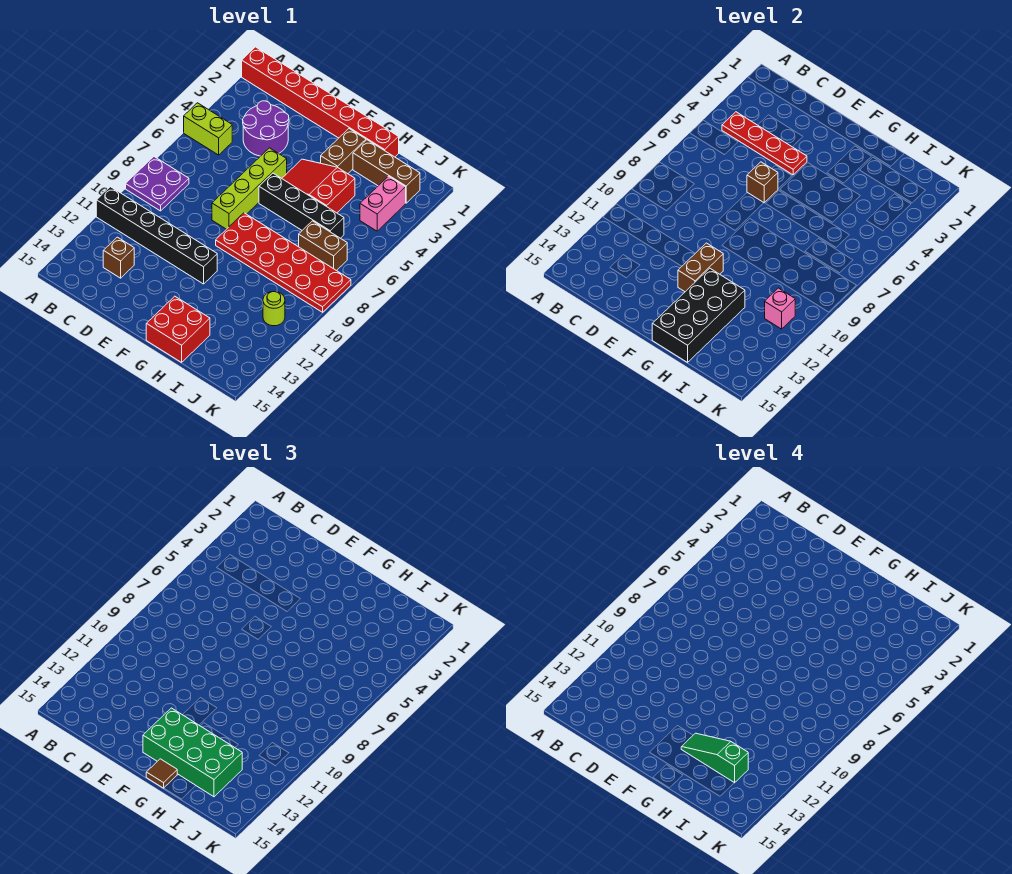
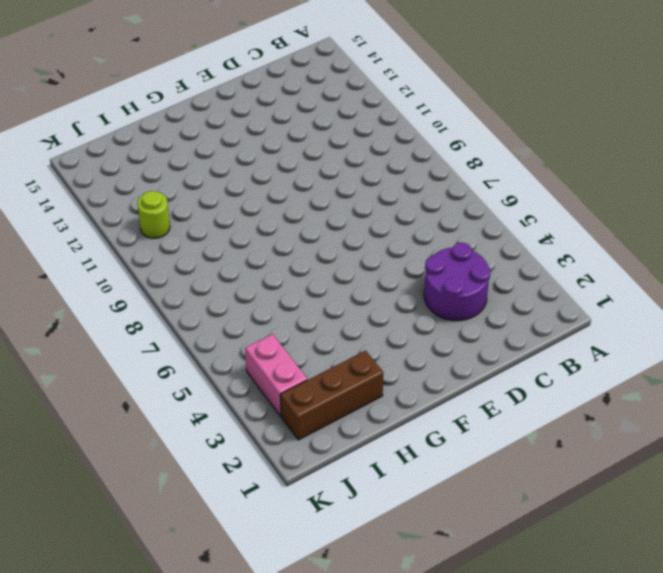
none -> red 1x8 brick [242,47,399,157]
none -> lime 1x2 brick [184,103,232,155]
none -> purple 2x2 plate [126,157,189,211]

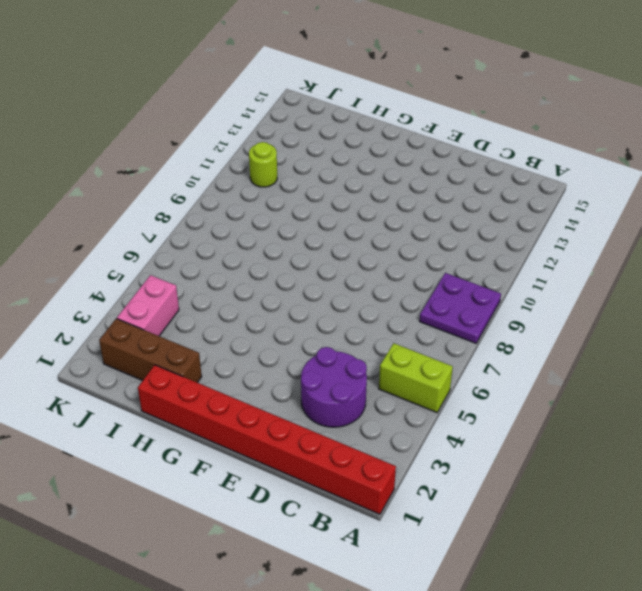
none -> black 1x6 brick [96,187,217,284]
none -> brown 1x1 brick [103,237,134,278]
none -> lime 1x4 brick [212,148,287,229]

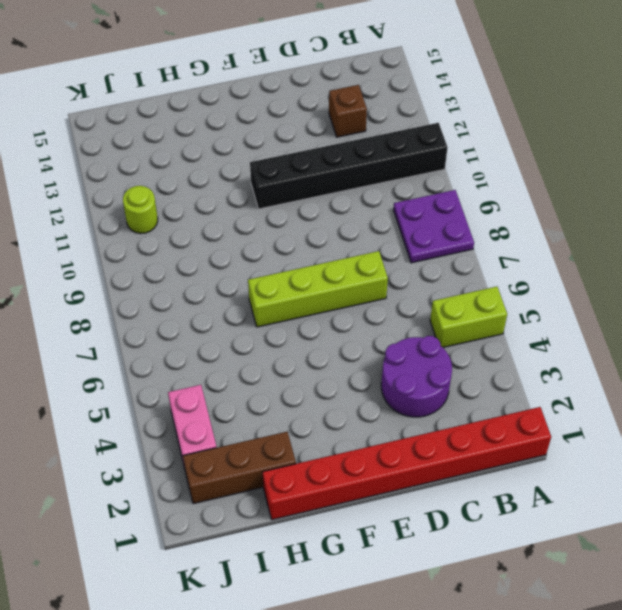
lime 1x4 brick [248,251,388,327] -> lime 1x4 brick turned to [212,148,287,229]
none -> red 2x3 slope [282,159,355,213]
none -> black 1x4 brick [259,173,344,238]
none -> red 2x6 plate [216,213,351,312]

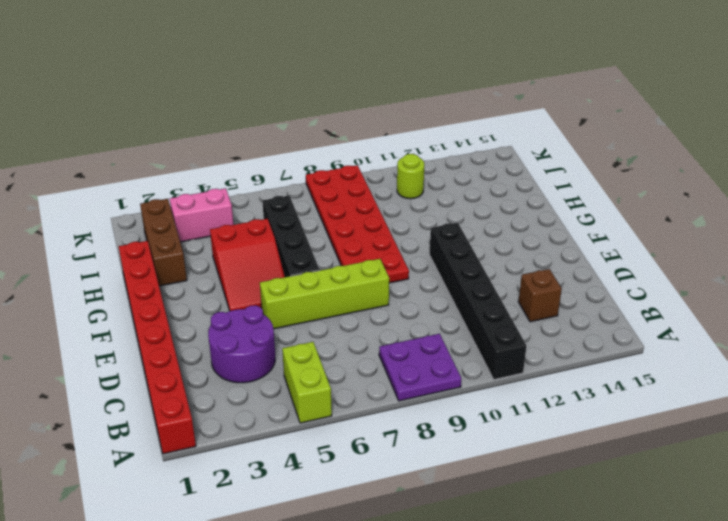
none -> brown 1x2 brick [321,129,366,174]
none -> red 2x2 brick [146,296,210,362]
none -> brown 1x2 brick [299,221,347,271]

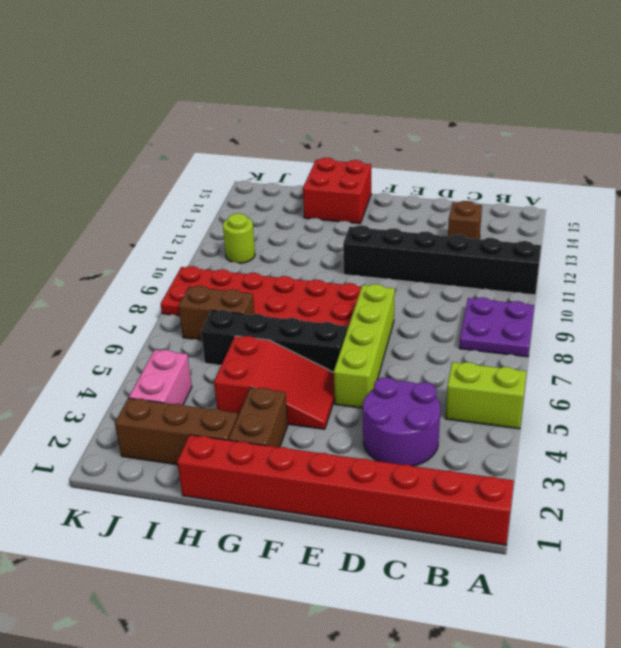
none -> red 1x4 plate [722,112,807,175]
none -> brown 1x1 brick [747,162,778,203]
none -> brown 1x2 brick [678,243,723,292]

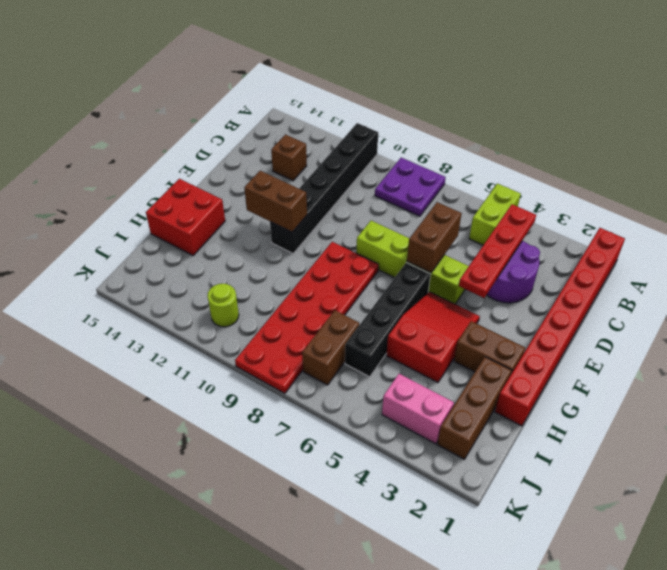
brown 1x2 brick [407,202,462,273] -> brown 1x1 brick [747,162,778,203]
none -> black 2x4 brick [652,268,745,362]
none -> pink 1x1 brick [765,288,795,329]
none -> green 2x4 brick [143,708,242,797]

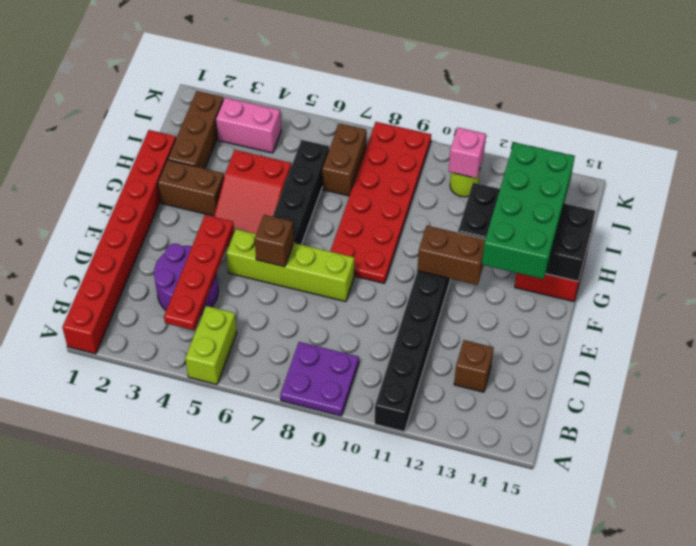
none -> brown 1x1 tile [146,759,177,788]
none -> green 1x3 slope [681,733,748,783]

